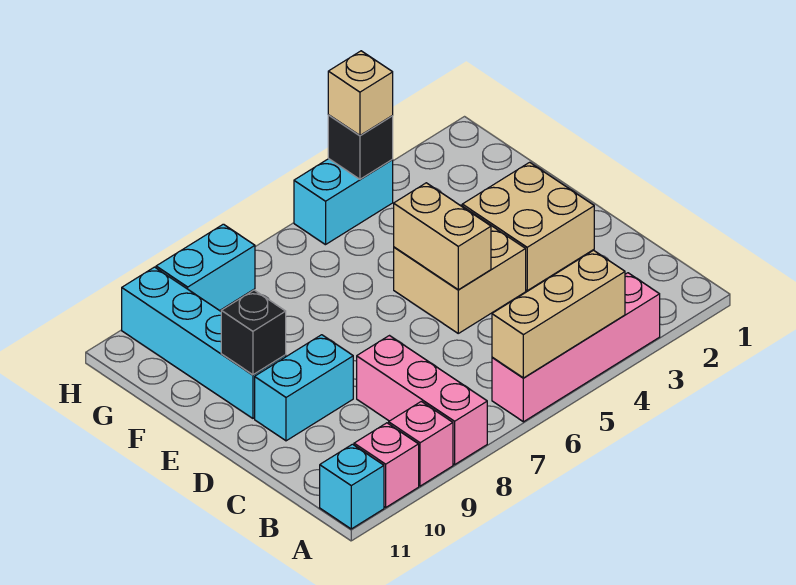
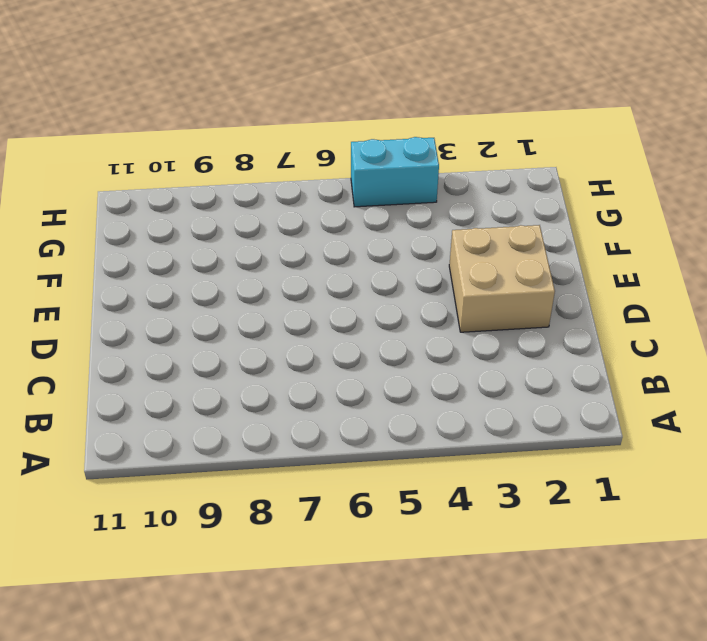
none -> pink 1x4 brick [492,273,660,422]
none -> pink 1x3 brick [357,336,487,465]
none -> pink 1x1 brick [389,401,453,486]

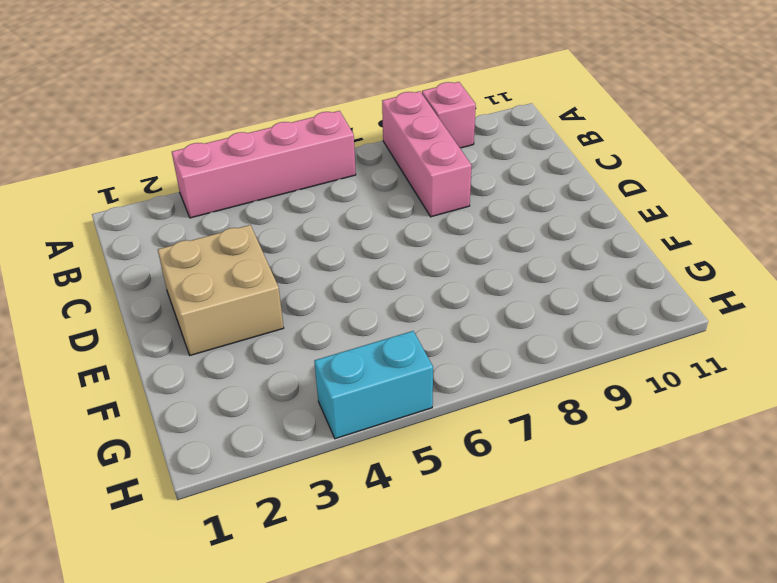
none -> pink 1x1 brick [354,423,419,507]
none -> cyan 1x1 brick [320,444,384,529]
none -> tan 2x2 brick [394,205,526,333]

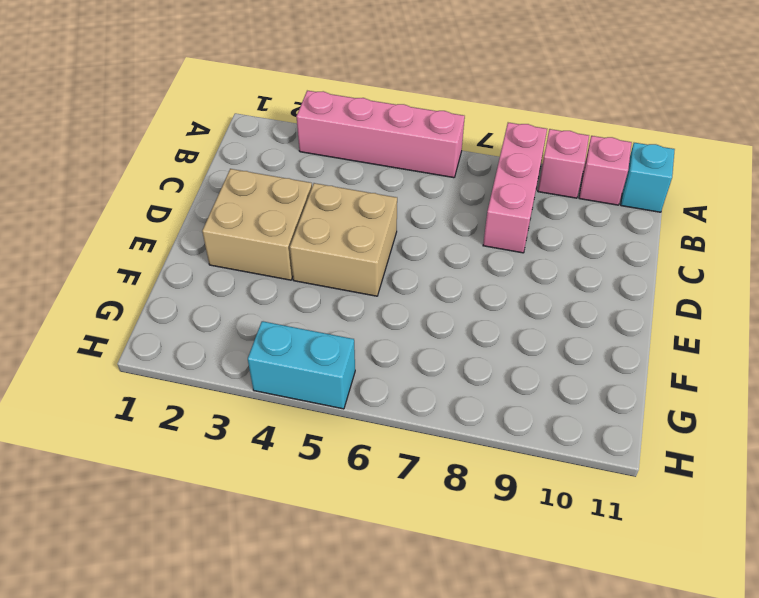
none -> cyan 1x2 brick [255,335,353,441]
none -> cyan 1x4 brick [122,267,286,418]
none -> cyan 1x2 brick [156,224,255,311]

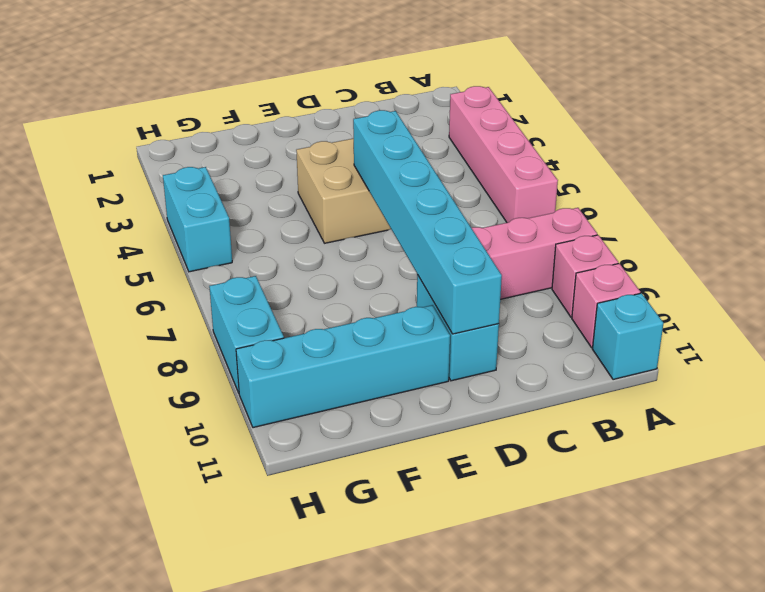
cyan 1x6 brick [353,110,502,334] -> tan 1x2 brick [394,183,491,290]
none -> tan 2x2 brick [462,162,594,291]
none -> tan 1x3 brick [492,250,625,378]
none -> black 1x1 brick [221,290,286,375]

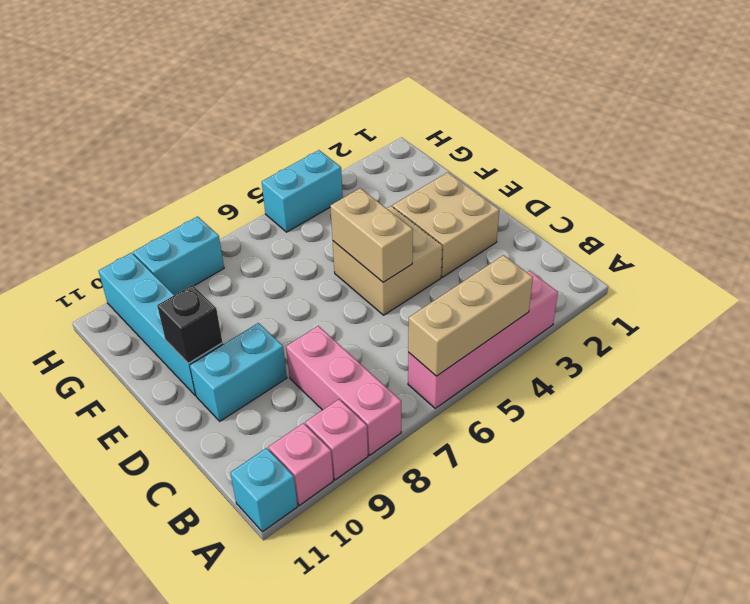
none -> black 1x1 brick [328,115,393,179]
none -> tan 1x1 brick [328,51,393,135]

